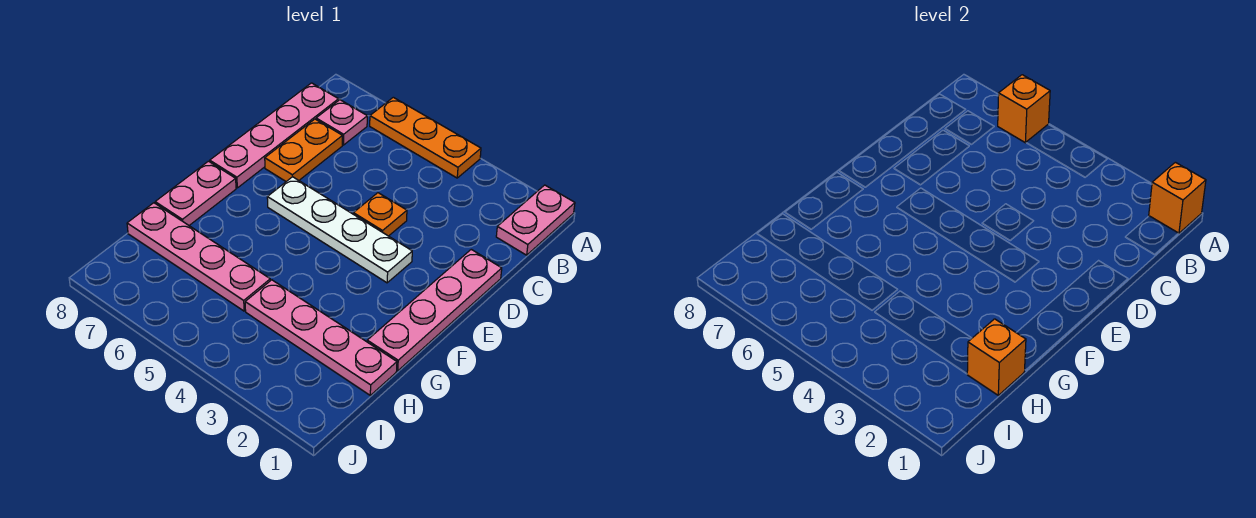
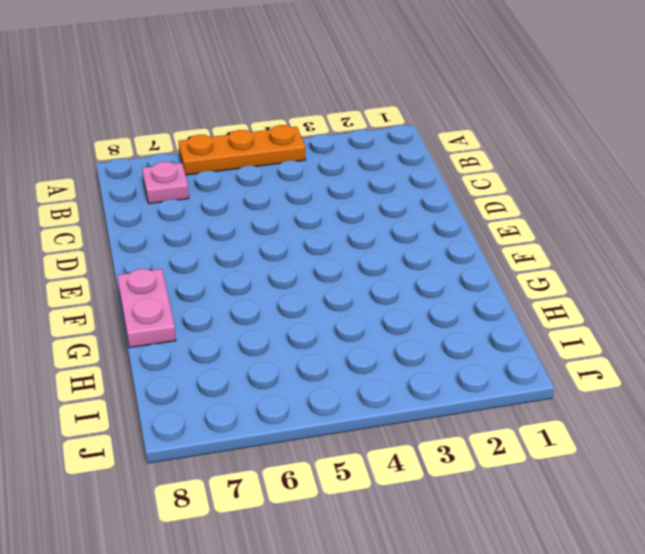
none -> pink 1x2 plate [496,185,575,255]
none -> pink 1x4 plate [210,83,339,188]
none -> orange 1x2 plate [265,119,342,181]

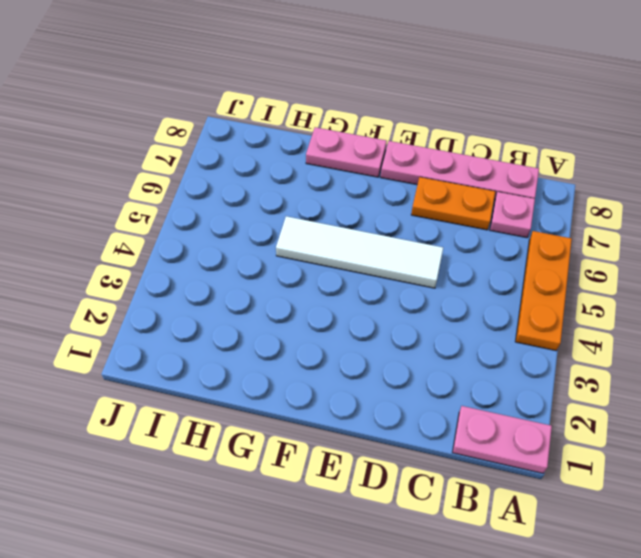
white 1x4 tile [276,216,443,288] -> white 1x4 plate [267,177,412,283]
none -> pink 1x4 plate [367,249,502,371]
none -> orange 1x1 plate [353,193,407,236]
none -> pink 1x4 plate [245,280,397,395]

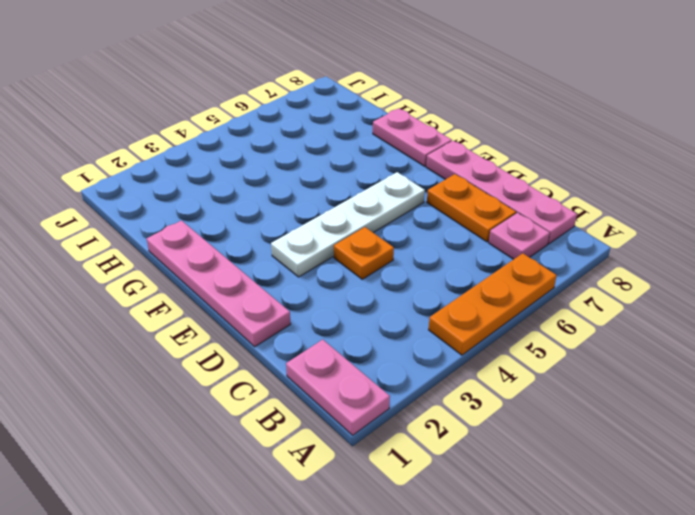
none -> pink 1x4 plate [245,280,397,395]
none -> pink 1x4 plate [127,203,270,311]
none -> orange 1x1 brick [1149,162,1206,233]

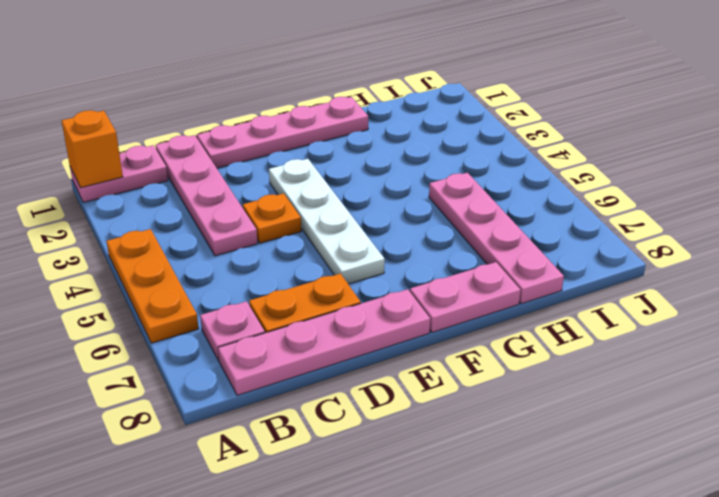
pink 1x4 plate [156,135,258,256] -> pink 1x4 plate moved to [245,280,397,395]
none -> orange 1x1 brick [998,75,1050,143]
none -> orange 1x1 brick [967,319,1026,395]

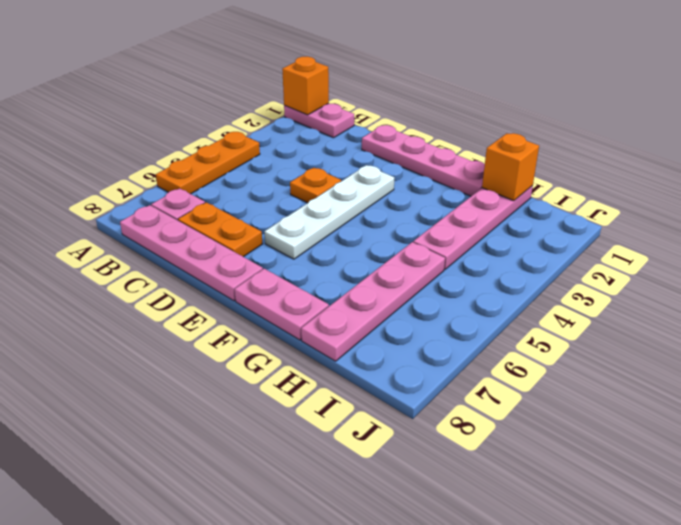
none -> orange 1x1 brick [998,75,1050,143]

